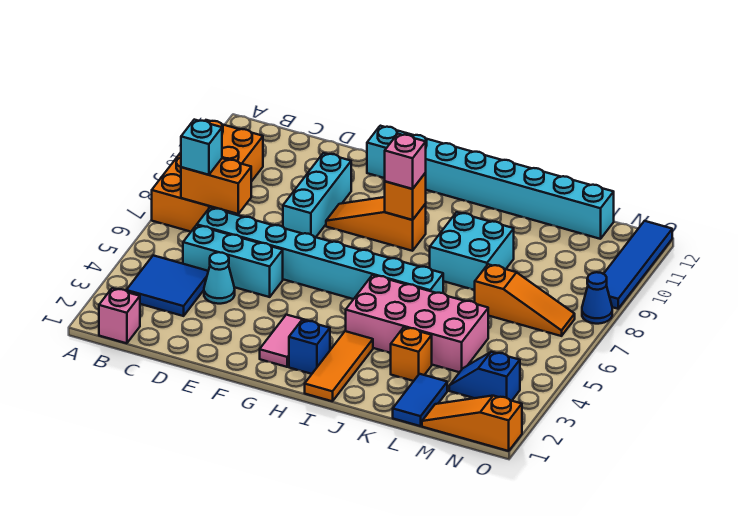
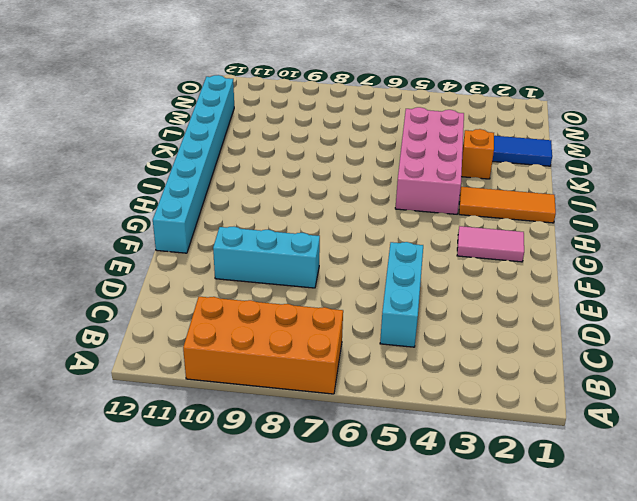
none -> pink 1x1 brick [99,288,140,343]
none -> blue 2x2 tile [126,255,208,316]
none -> cyan 1x8 brick [197,208,444,299]

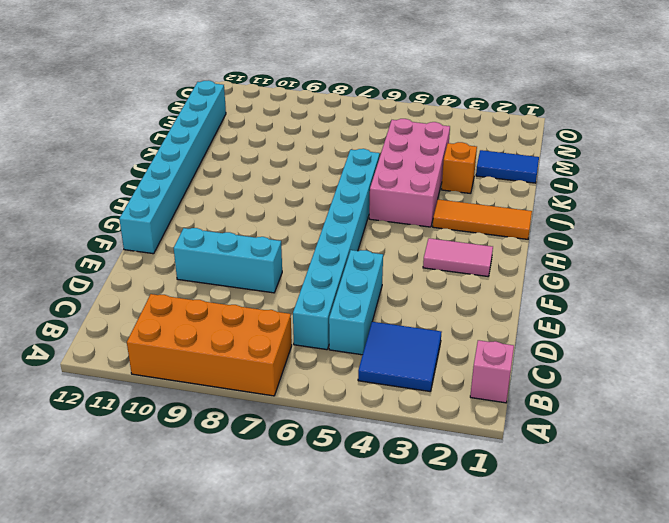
none -> cyan 1x1 cone [204,252,235,304]
none -> orange 1x3 slope [326,197,426,251]
none -> blue 1x1 brick [289,320,330,374]

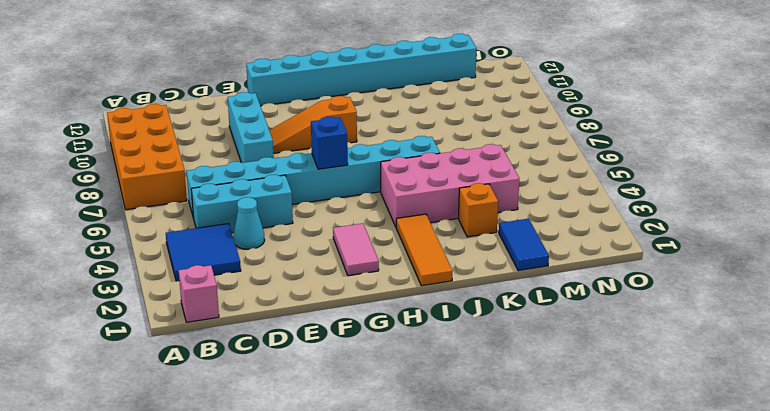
blue 1x1 brick [311,116,348,169] -> blue 1x1 brick moved to [289,320,330,374]
none -> cyan 2x2 brick [430,212,514,290]
none -> orange 1x3 slope [475,264,575,336]
none -> orange 1x3 slope [422,396,522,451]

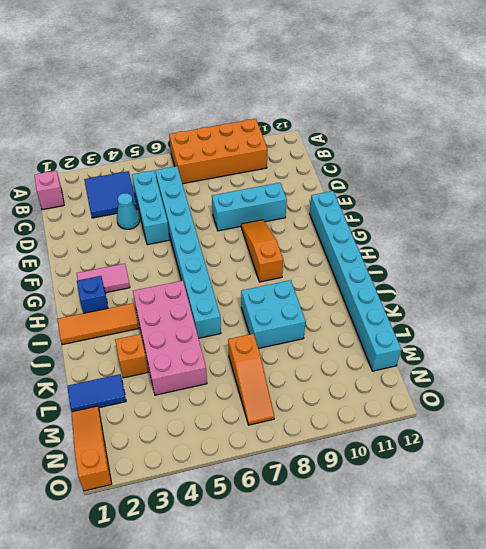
none -> blue 1x2 slope [449,352,520,401]
none -> blue 1x1 cone [582,272,612,324]
none -> blue 1x4 tile [604,221,672,309]

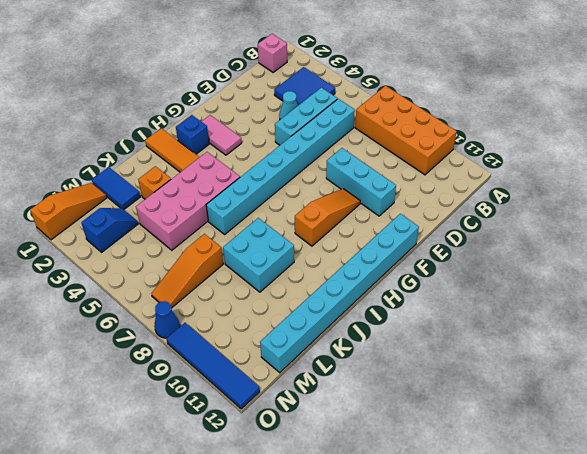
none -> orange 1x2 brick [181,158,251,214]
none -> orange 1x1 brick [385,173,426,220]
none -> cyan 1x1 brick [181,120,222,175]

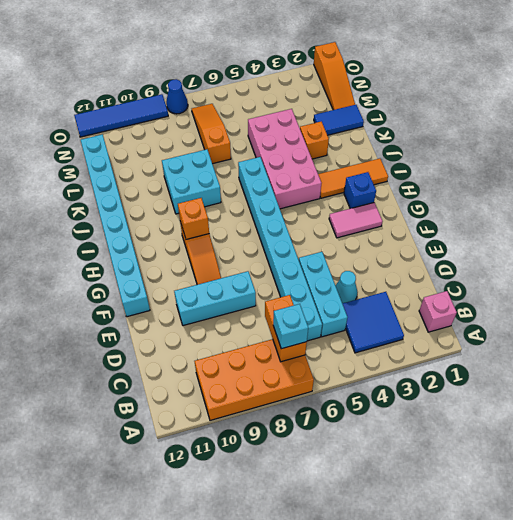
none -> blue 1x2 slope [449,352,520,401]
none -> pink 1x1 brick [385,134,426,189]

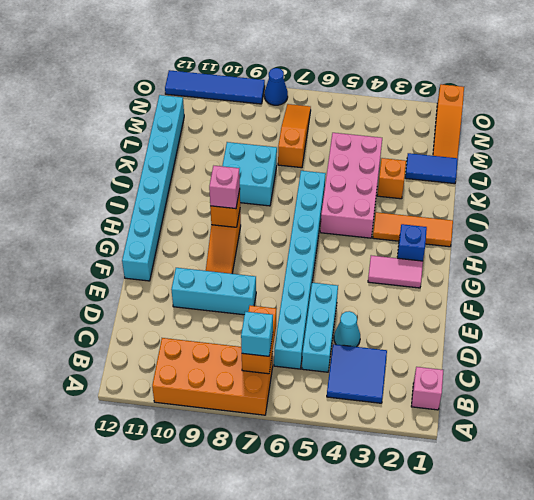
none -> blue 1x2 slope [449,352,520,401]

